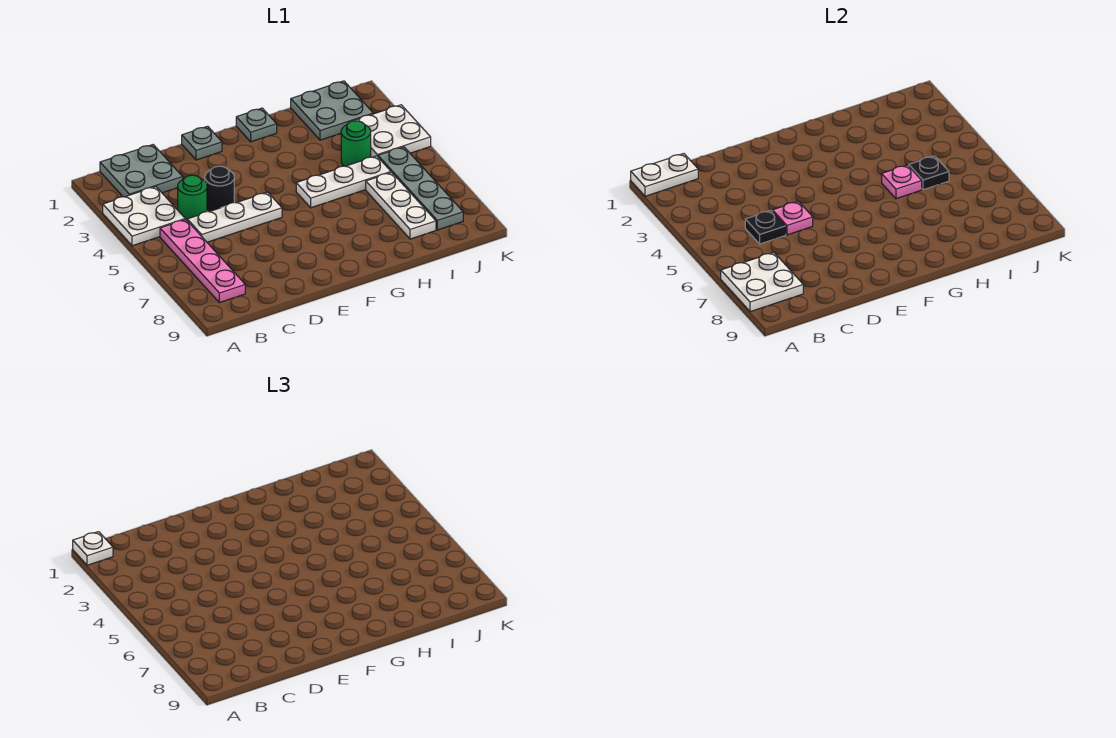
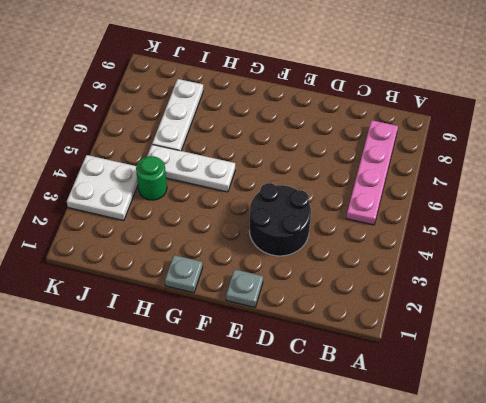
black 2x2 round brick [249,183,311,256] -> black 1x1 round brick [205,166,234,212]
none -> white 2x2 plate [103,187,185,246]
none -> grey 2x2 plate [100,145,183,197]
none -> green 1x1 round brick [178,175,207,220]

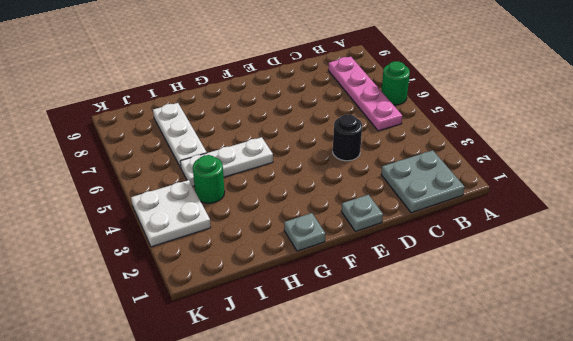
green 1x1 round brick [382,61,410,105] -> green 1x1 round brick moved to [178,175,207,220]
none -> white 2x2 plate [103,187,185,246]
none -> white 1x3 plate [187,192,282,242]
none -> grey 2x2 plate [291,81,373,140]

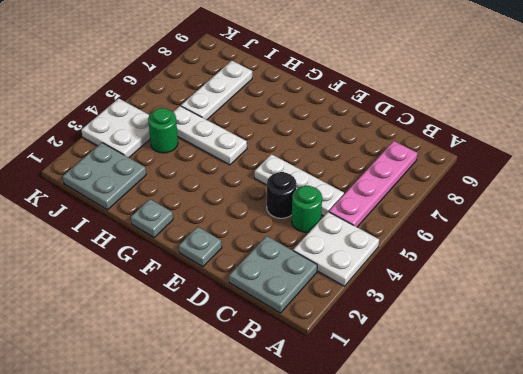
none -> grey 1x4 plate [378,147,463,230]
none -> white 1x2 plate [631,154,698,196]
none -> white 2x2 plate [721,252,803,312]

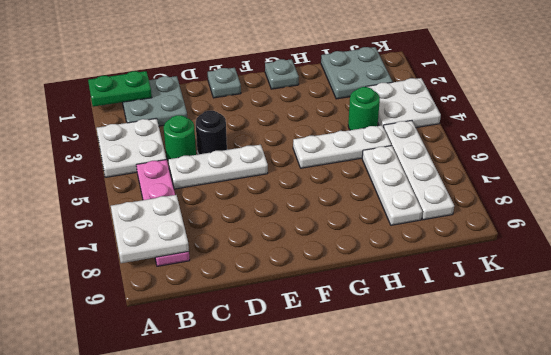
green 1x2 plate [88,71,152,107] -> white 1x2 plate [631,154,698,196]
white 1x4 plate [384,121,454,220] -> grey 1x4 plate [378,147,463,230]
none -> black 1x1 plate [745,211,786,244]
none -> pink 1x1 plate [773,201,813,235]
none -> pink 1x1 plate [882,165,922,199]

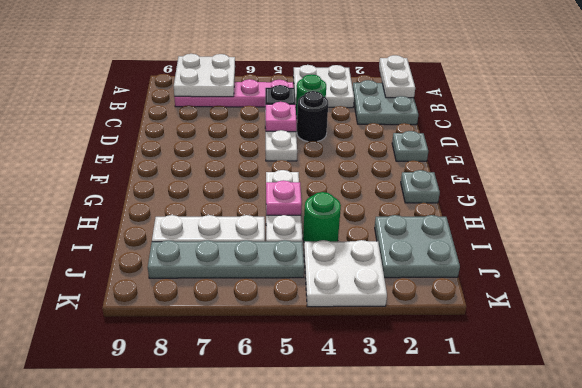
none -> black 1x1 plate [909,156,949,190]
none -> white 1x1 plate [73,532,113,565]

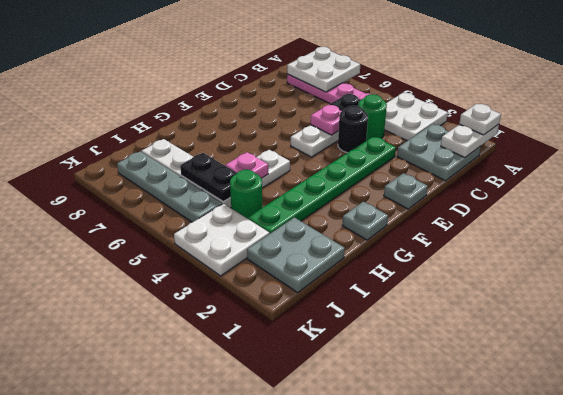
green 1x6 plate [248,136,396,233] -> none
black 1x2 plate [180,153,237,202] -> black 1x1 plate [909,156,949,190]

